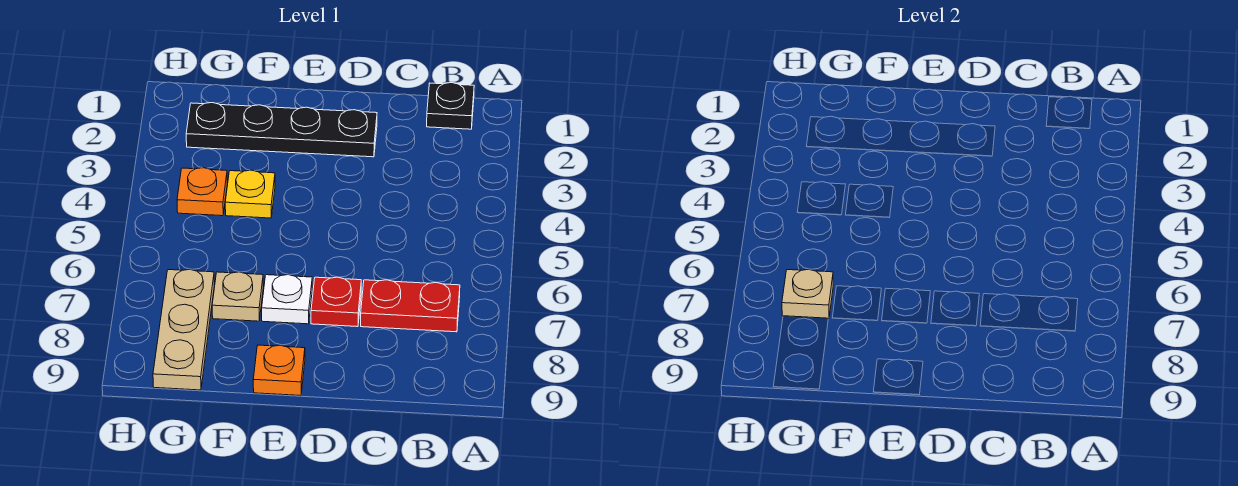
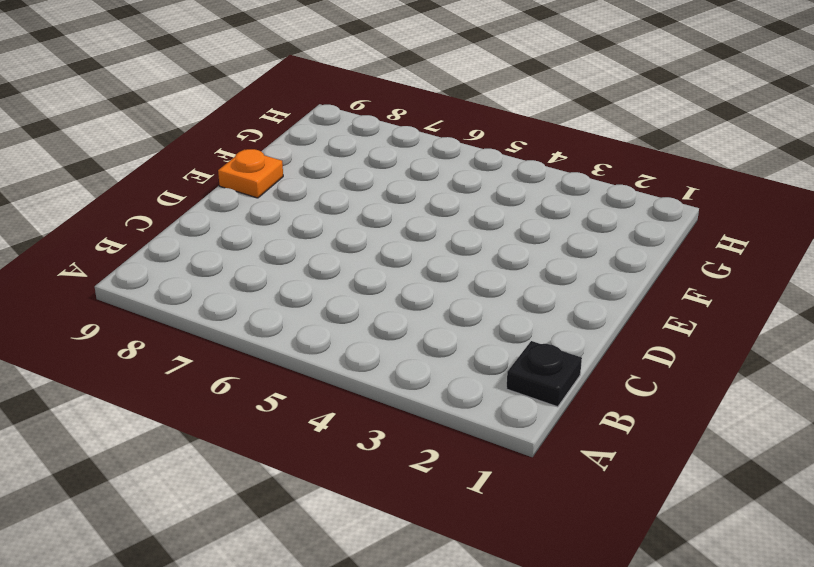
none -> red 1x2 plate [361,280,460,332]
none -> black 1x4 plate [186,103,377,157]

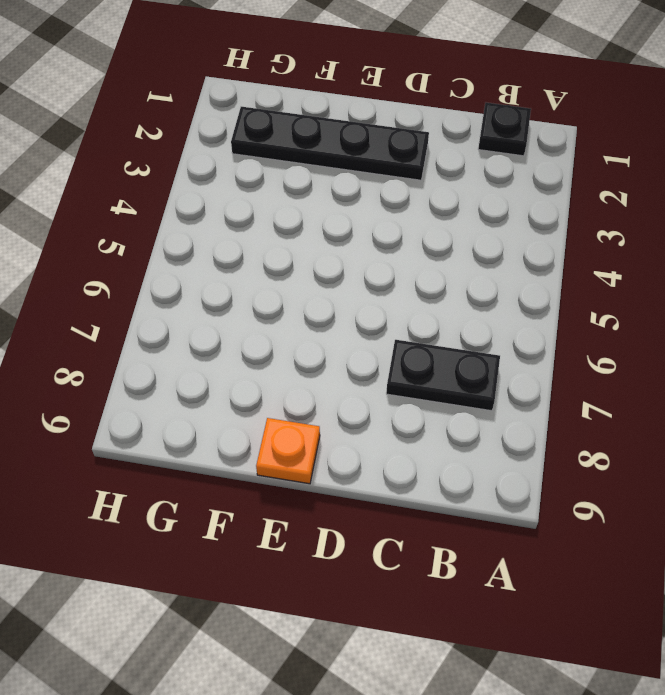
black 1x2 plate [386,340,500,411] -> red 1x2 plate [361,280,460,332]
none -> red 1x1 plate [311,277,361,327]
none -> white 1x1 plate [262,275,312,324]

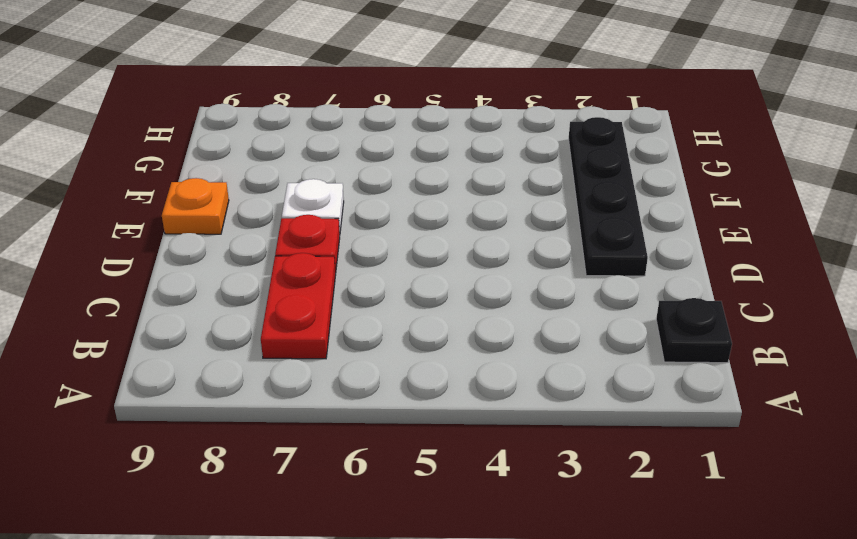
none -> yellow 1x1 plate [225,170,275,218]
none -> tan 1x1 plate [212,272,263,321]

